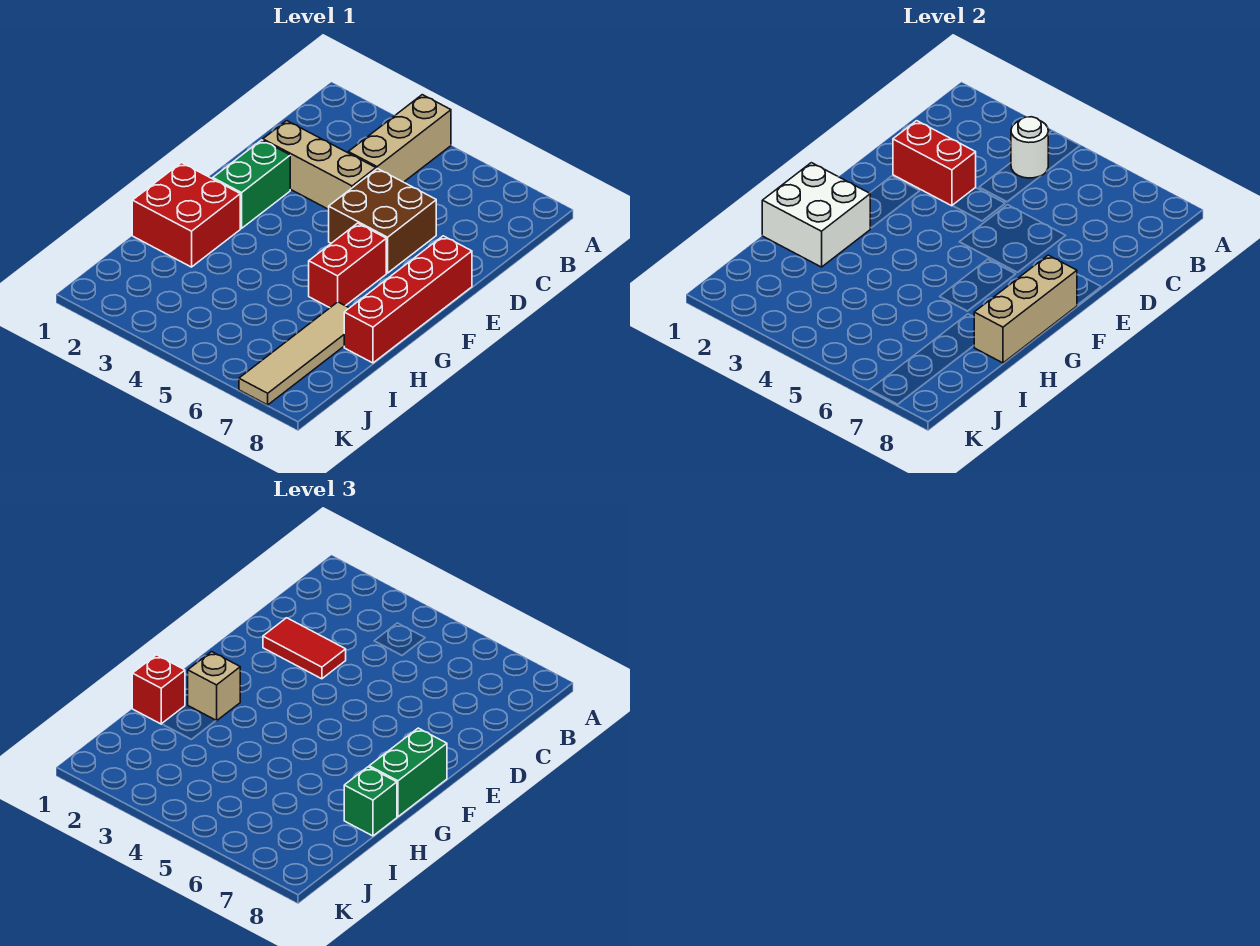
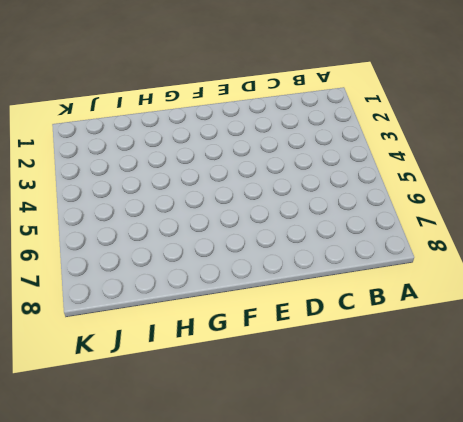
none -> tan 1x3 brick [348,95,451,182]
none -> tan 1x3 brick [263,121,376,209]
none -> brown 2x2 brick [329,168,436,273]

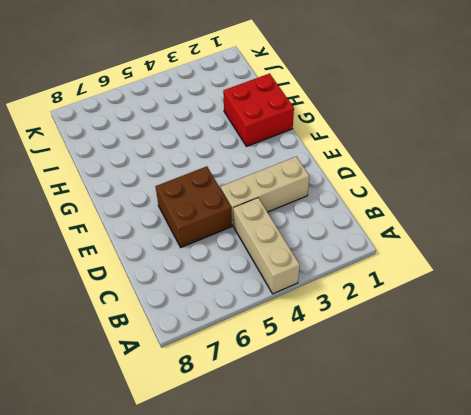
none -> green 1x2 brick [213,140,290,228]
none -> red 1x4 brick [344,236,472,363]
none -> red 1x2 brick [309,223,386,308]

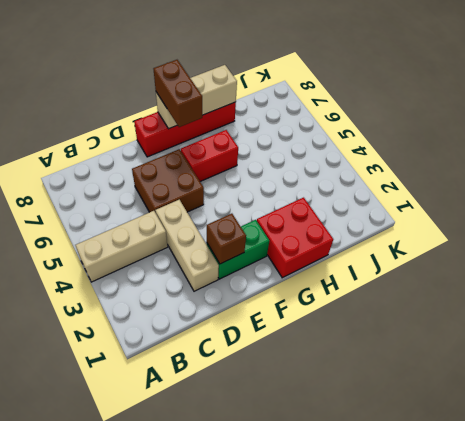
brown 1x1 brick [207,214,246,264] -> none
brown 1x2 brick [154,60,202,127] -> green 1x2 brick [369,728,447,817]
none -> tan 1x4 tile [239,302,349,405]
none -> white 1x1 round brick [1011,117,1048,178]
none -> red 1x2 brick [893,121,976,206]

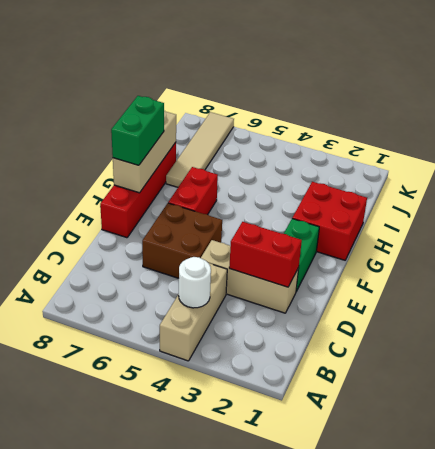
none -> white 2x2 brick [762,163,871,267]
none -> red 1x2 tile [263,618,346,679]
none -> tan 1x1 brick [188,652,240,721]

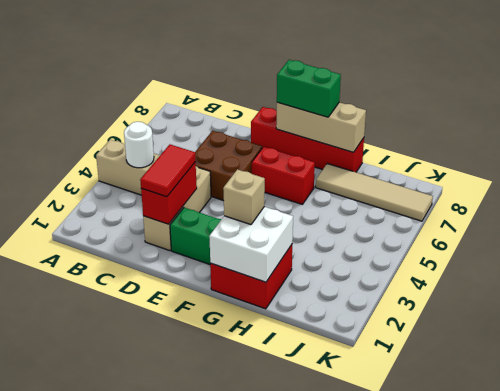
none -> red 1x1 brick [132,655,185,724]
none -> green 1x1 brick [344,767,397,836]

